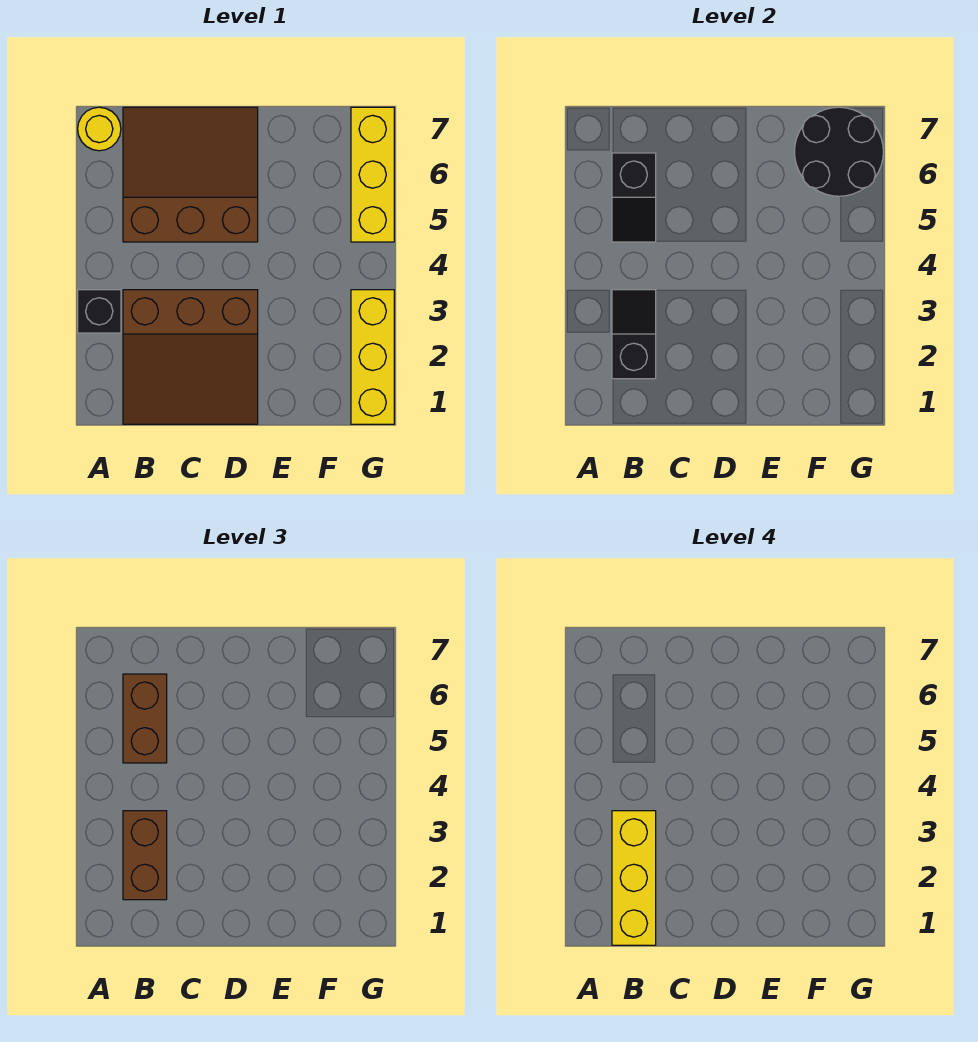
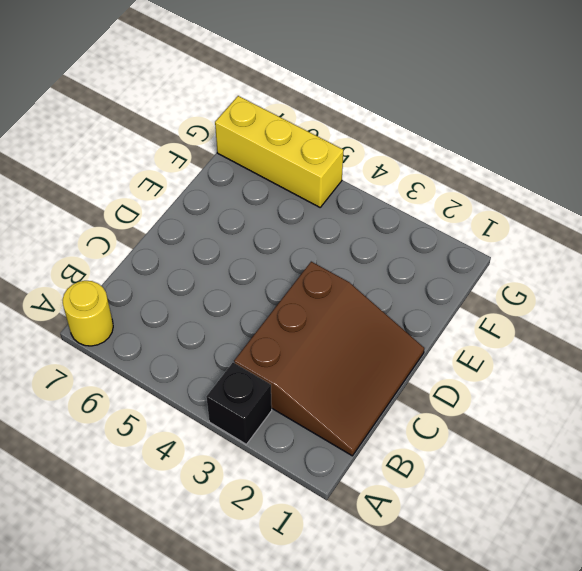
none -> brown 3x3 slope [123,107,258,242]
none -> yellow 1x3 brick [351,290,394,424]
none -> black 1x2 slope [612,290,656,379]

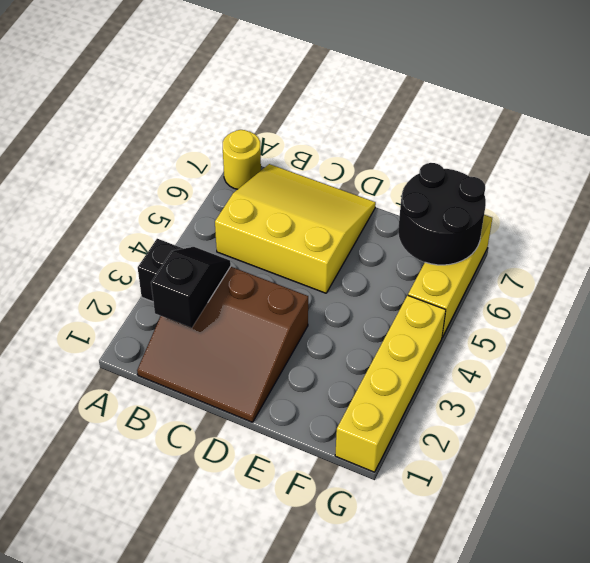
yellow 3x3 slope [215,164,376,293] -> brown 3x3 slope [123,107,258,242]
yellow 1x4 brick [335,295,446,472] -> yellow 1x3 brick [351,290,394,424]
none -> black 1x2 slope [612,153,656,242]
none -> brown 1x2 brick [123,811,167,900]
none -> brown 1x2 brick [123,674,167,763]

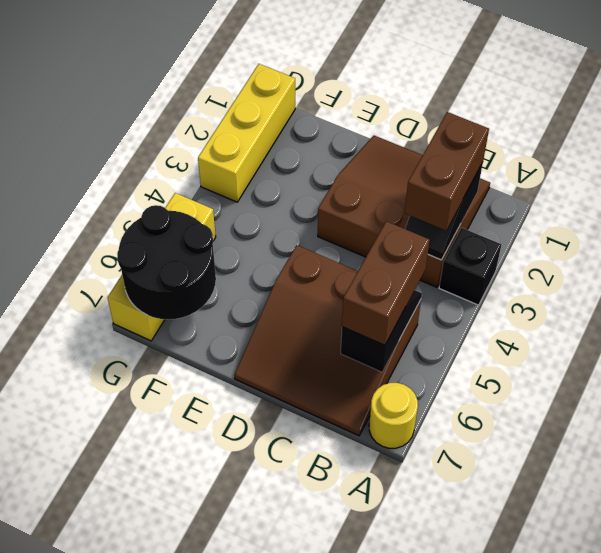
none -> yellow 1x3 brick [612,811,656,945]

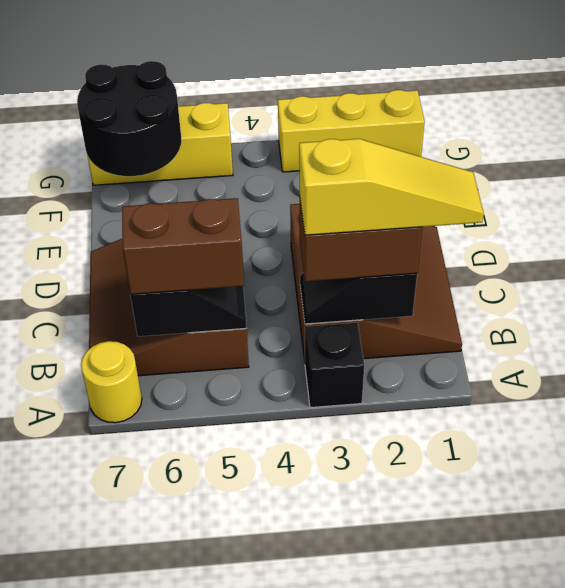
yellow 1x3 slope [299,139,484,235] -> yellow 1x3 brick [612,811,656,945]

